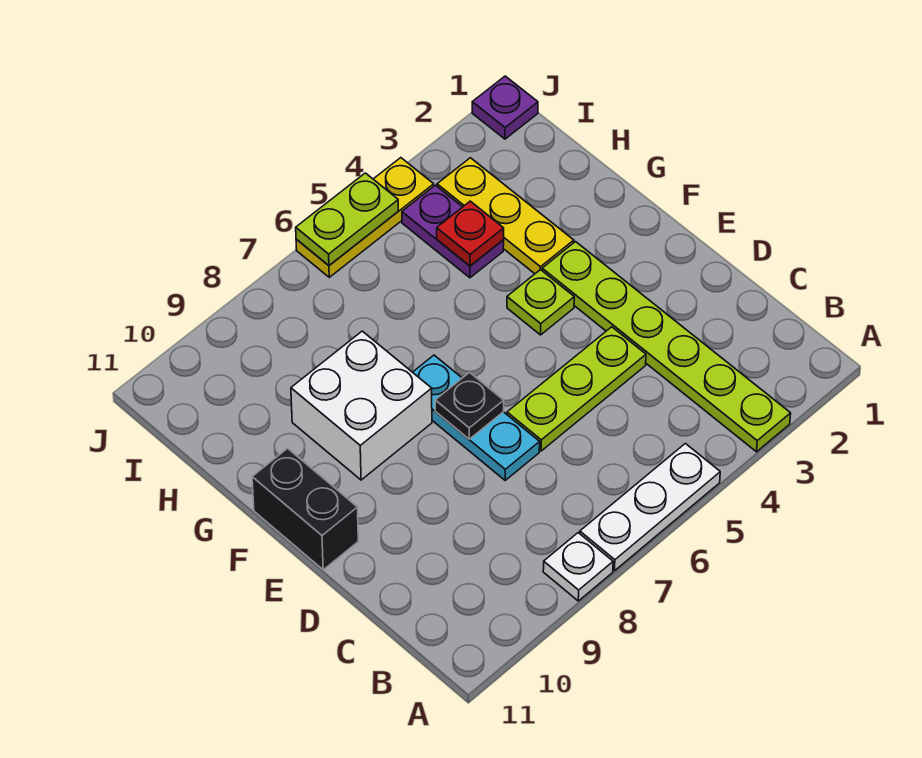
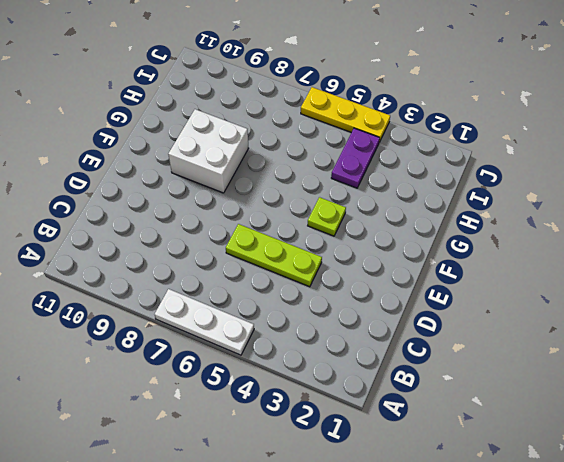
none -> lime 1x6 plate [542,242,791,452]
none -> white 1x1 plate [543,533,613,601]
none -> cyan 1x3 plate [413,355,540,480]

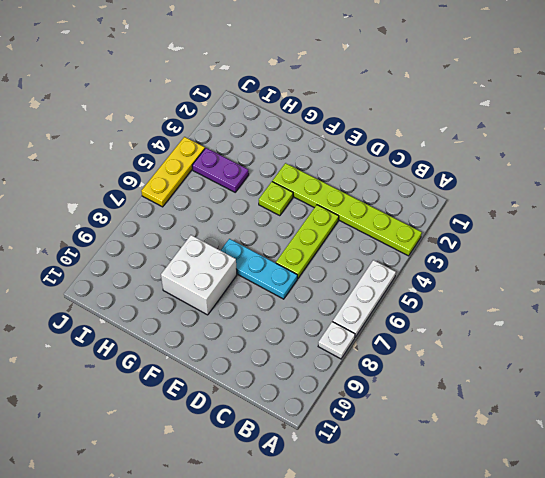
none -> black 1x2 brick [252,448,358,570]
none -> yellow 1x3 plate [437,158,574,274]
none -> purple 1x1 plate [472,76,538,139]

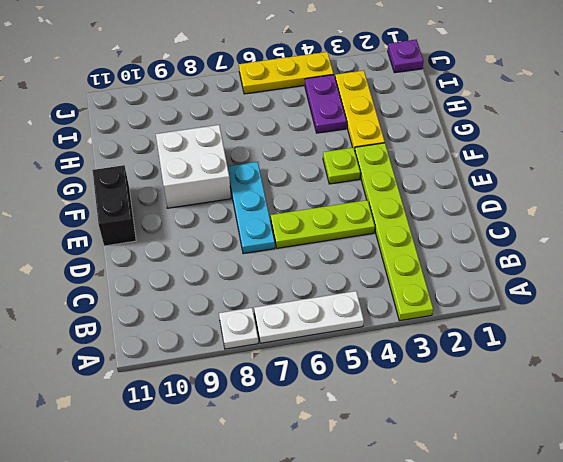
none -> black 1x1 plate [435,372,504,439]
none -> red 1x1 plate [437,201,504,266]
none -> lime 1x2 plate [296,173,398,265]

